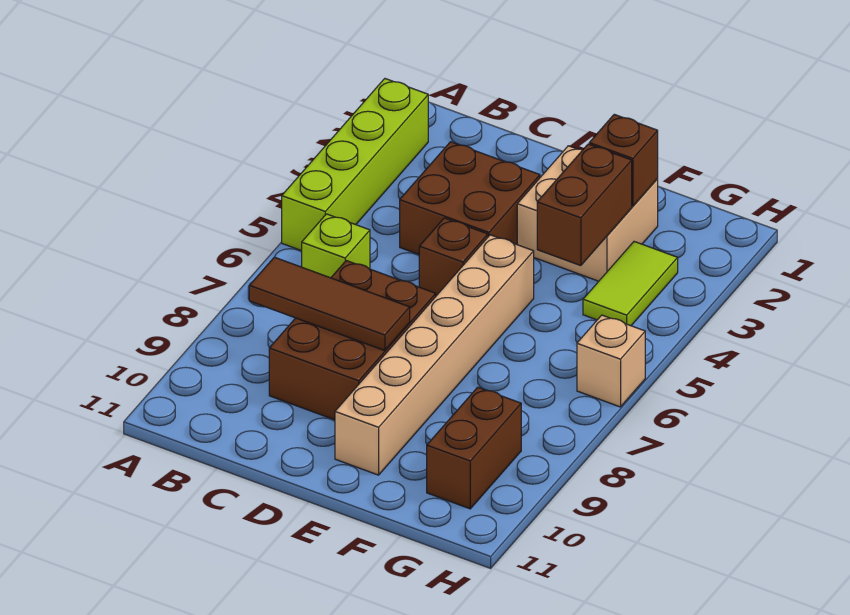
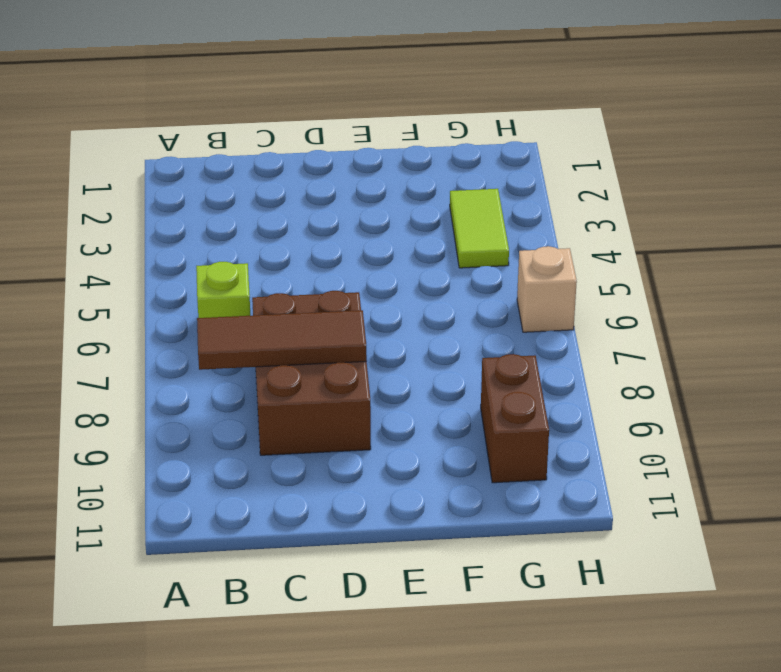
none -> lime 1x4 brick [282,79,428,251]
none -> brown 2x2 brick [400,142,540,254]
none -> brown 1x1 brick [419,218,488,296]

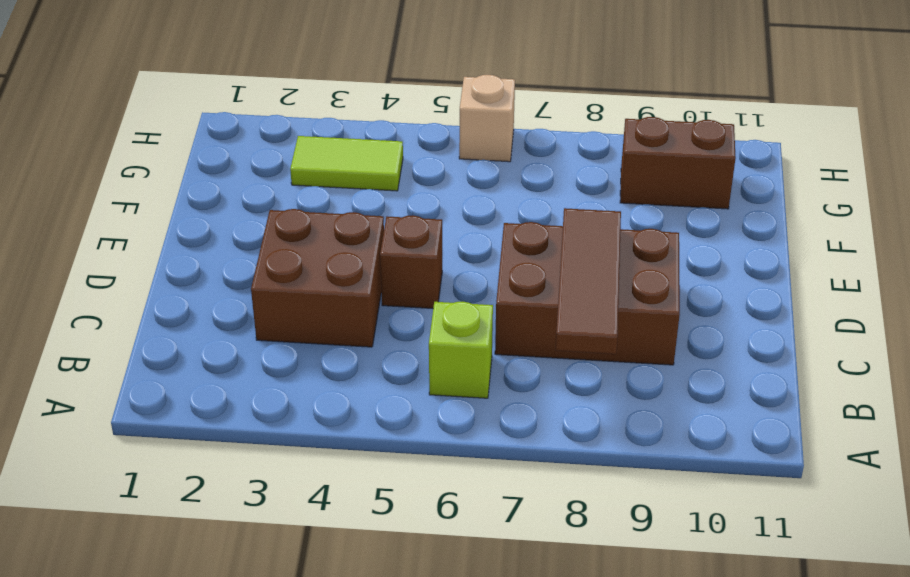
none -> lime 1x4 brick [282,79,428,251]
none -> tan 2x2 brick [517,146,658,281]
none -> tan 1x6 brick [335,235,534,475]

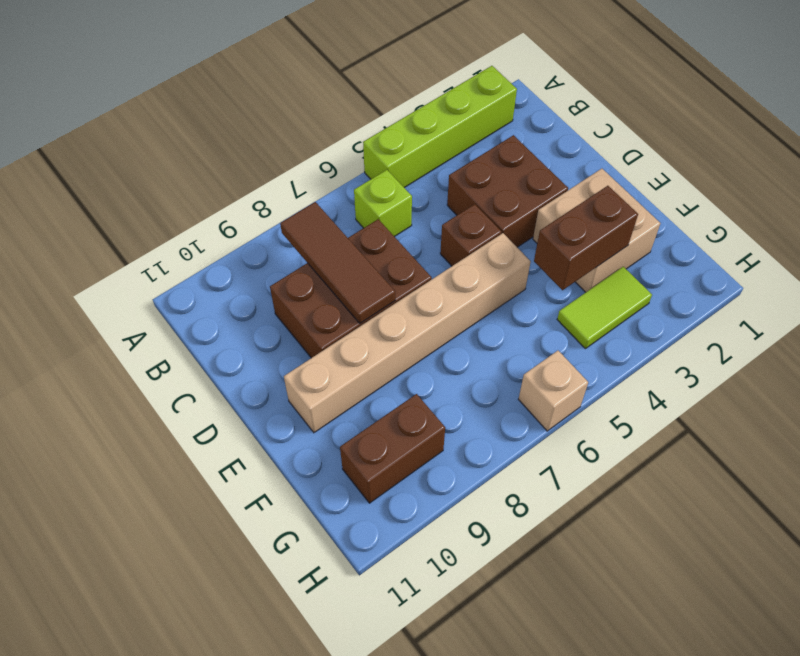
none -> brown 1x1 brick [589,114,658,206]

